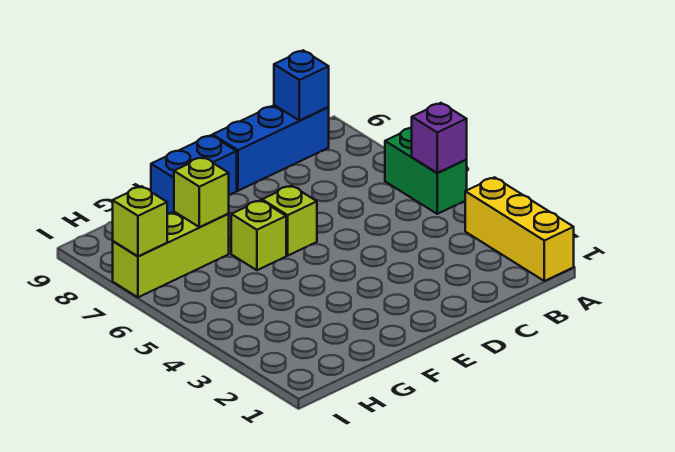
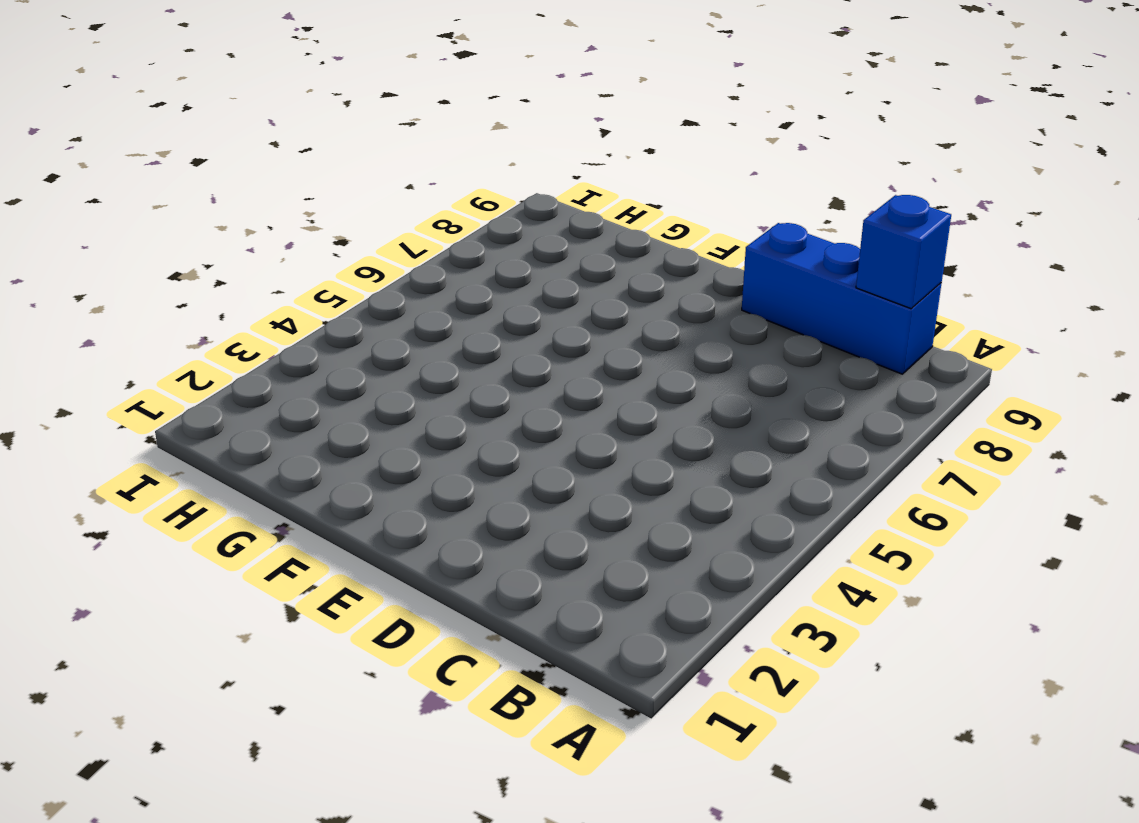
none -> yellow 1x3 brick [465,177,574,281]
none -> green 1x2 brick [385,128,467,214]

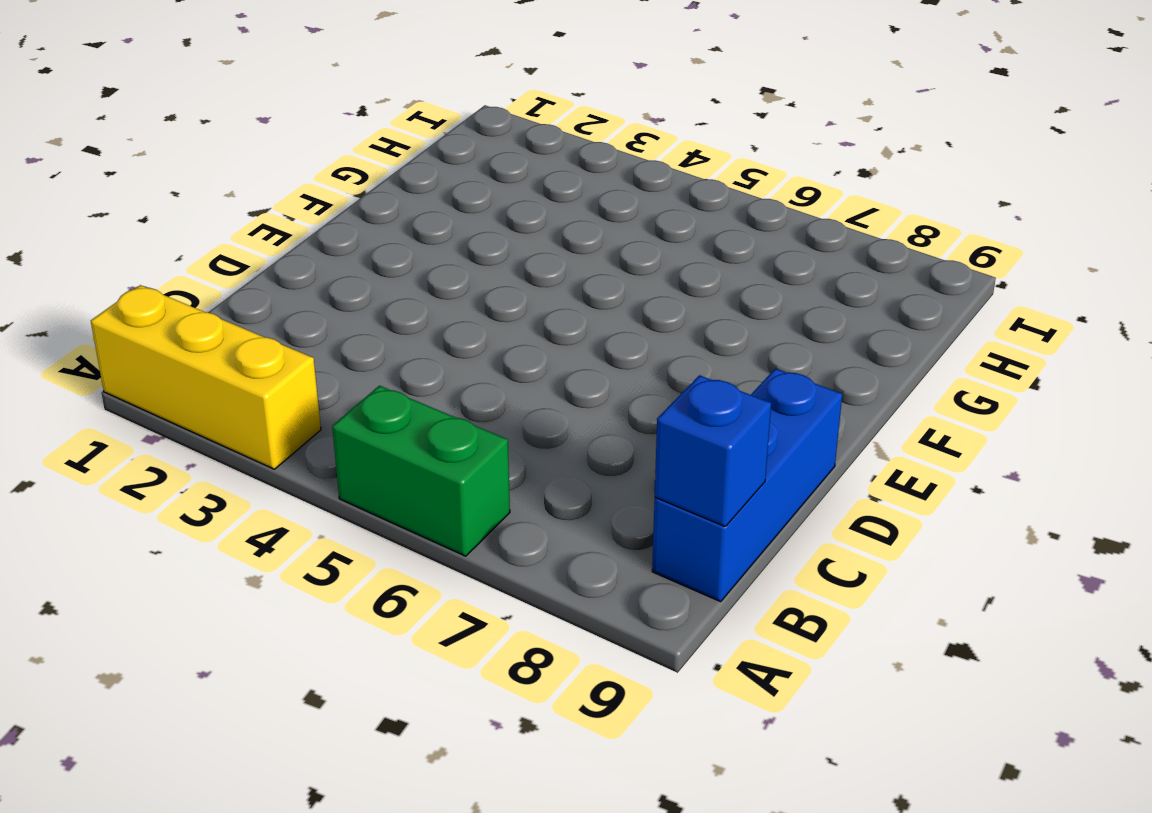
none -> lime 1x1 brick [262,186,317,256]
none -> blue 1x2 brick [151,135,237,214]

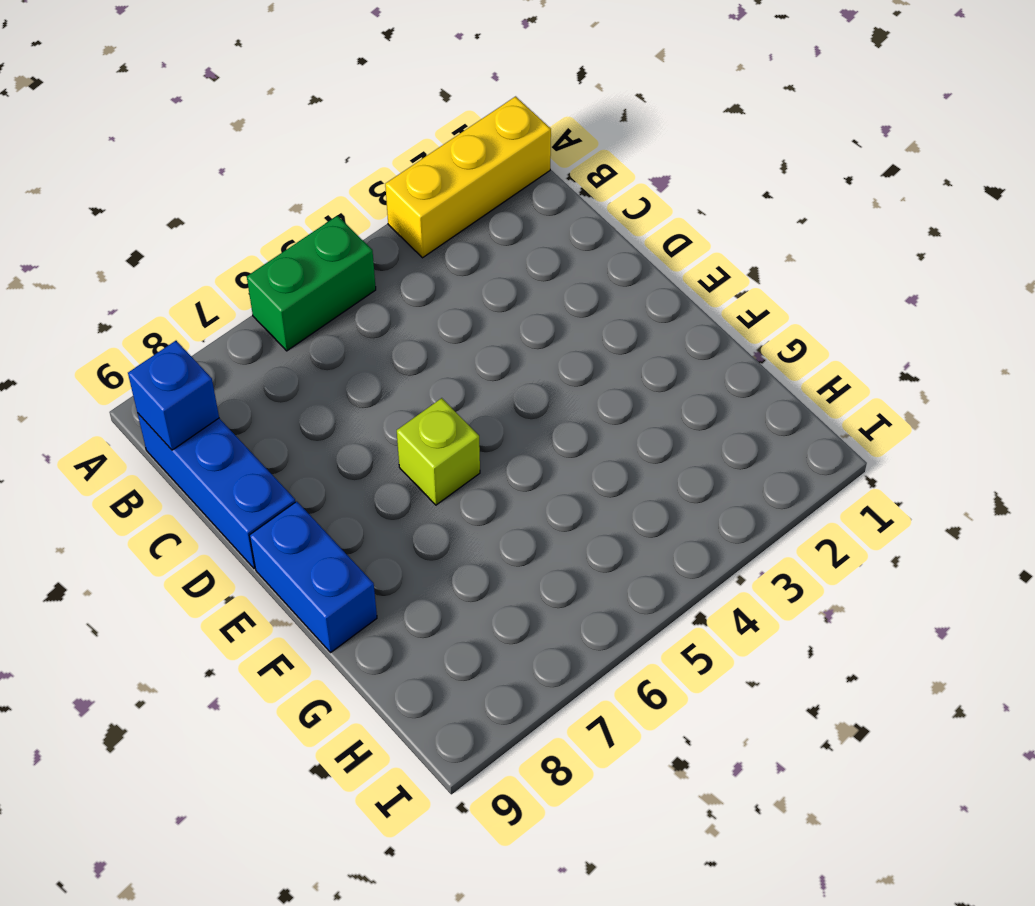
none -> lime 1x1 brick [231,200,286,270]
none -> lime 1x3 brick [113,212,229,297]

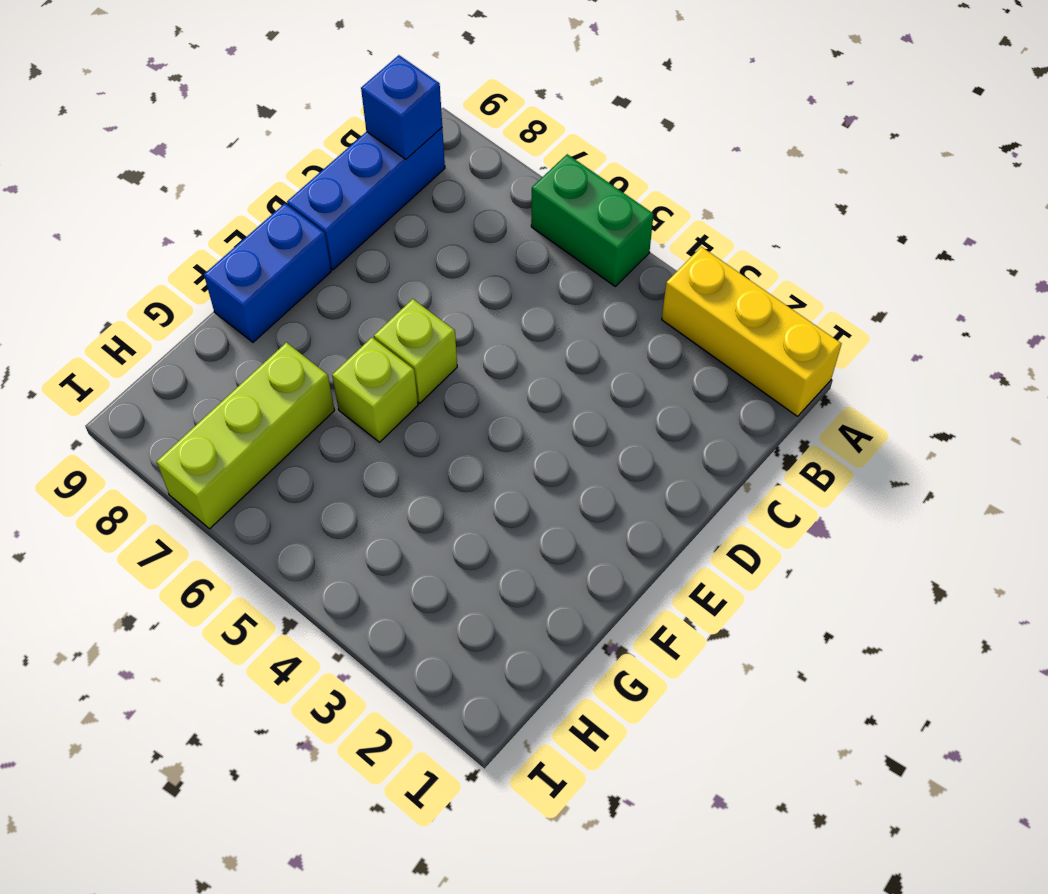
none -> purple 1x1 brick [412,103,467,173]
none -> lime 1x1 brick [174,157,229,227]

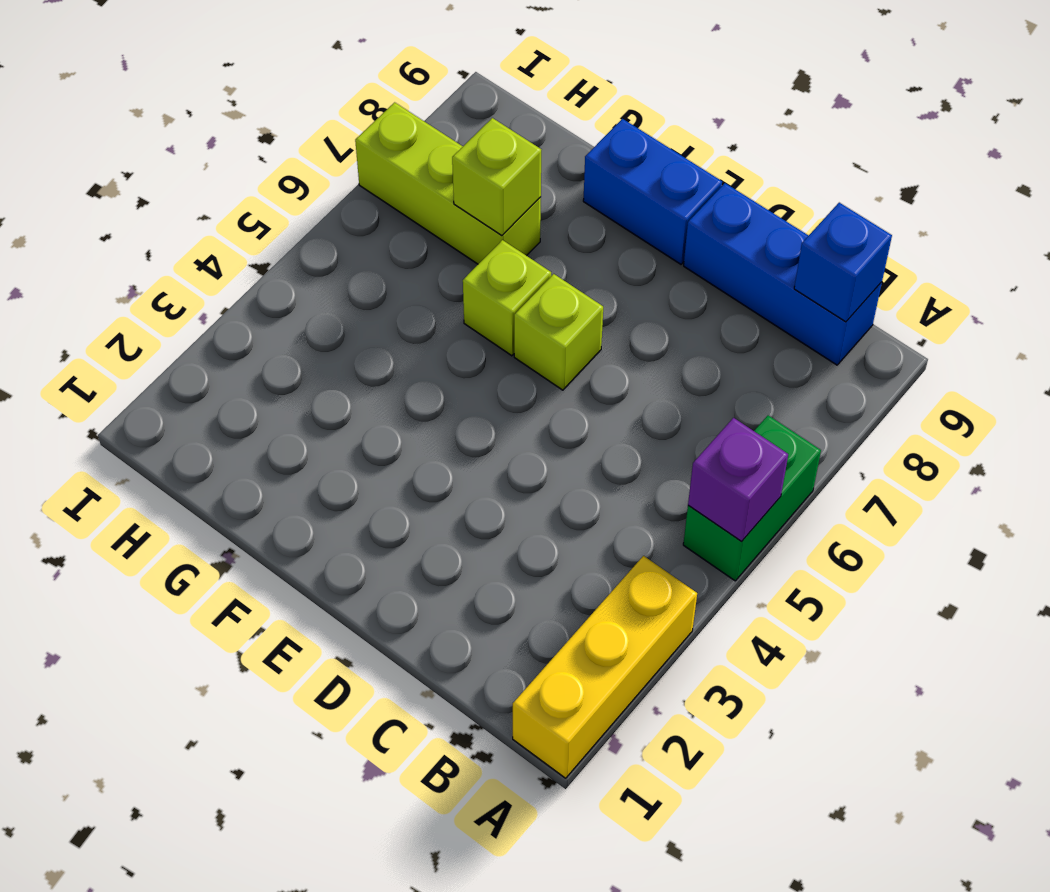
none -> lime 1x1 brick [113,186,167,257]

